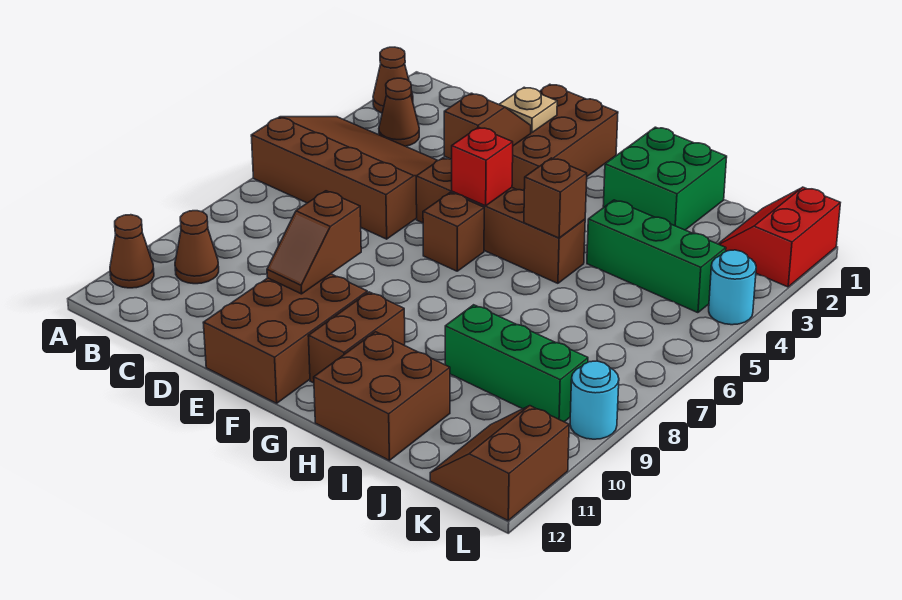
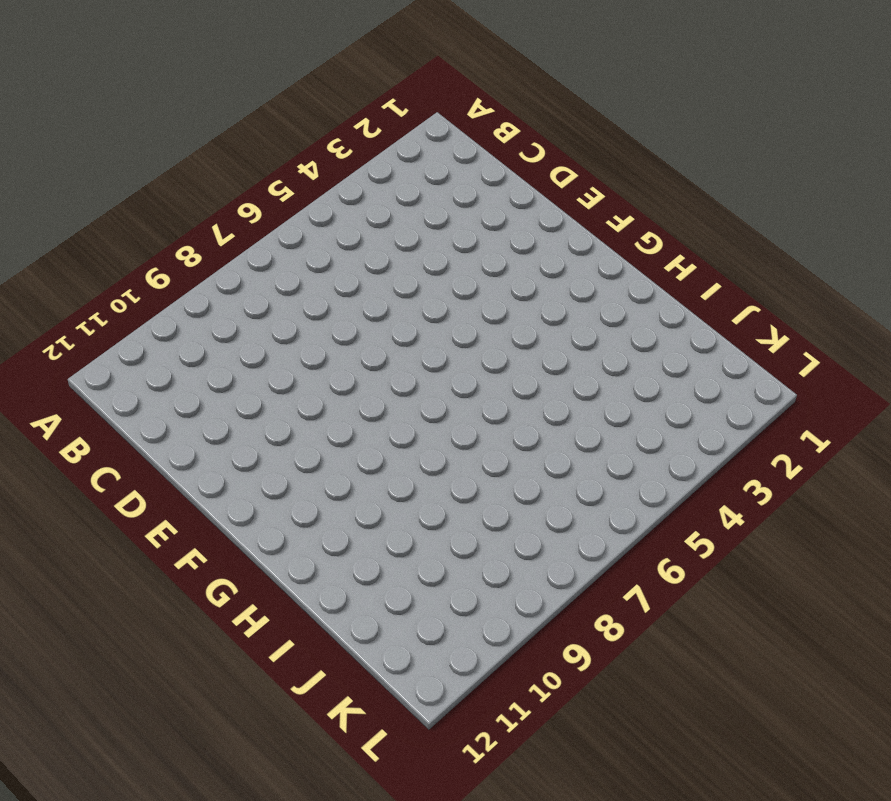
none -> brown 1x1 cone [373,47,413,113]
none -> brown 3x4 slope [251,117,438,239]
none -> brown 1x1 cone [110,215,154,288]

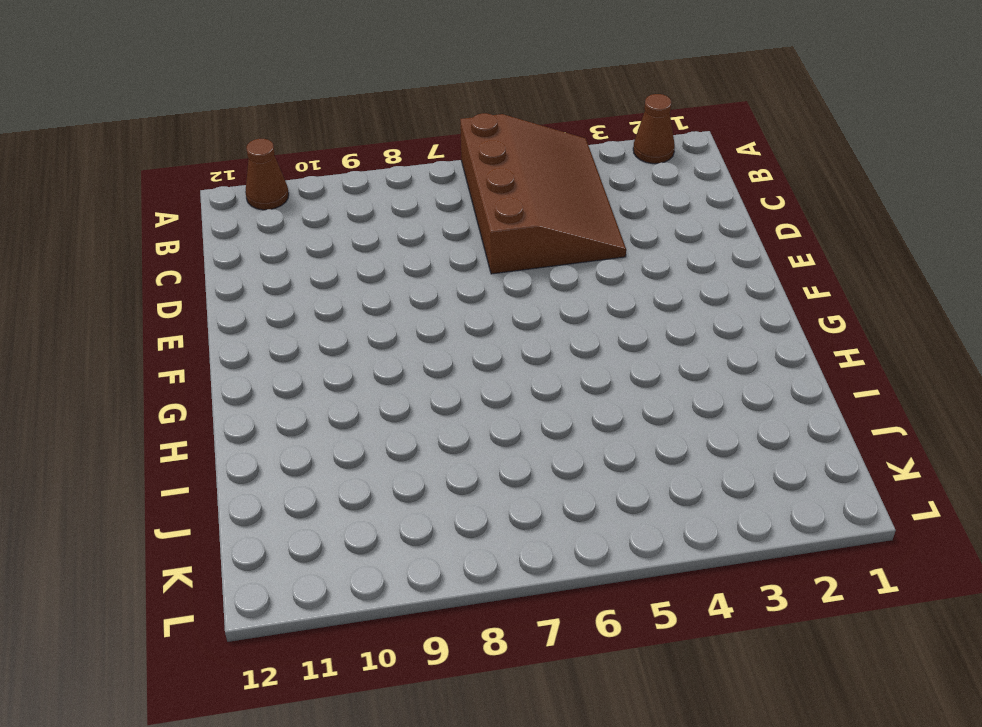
none -> brown 1x1 cone [379,78,419,146]
none -> brown 1x1 cone [175,211,219,284]
none -> brown 2x3 brick [512,84,618,191]

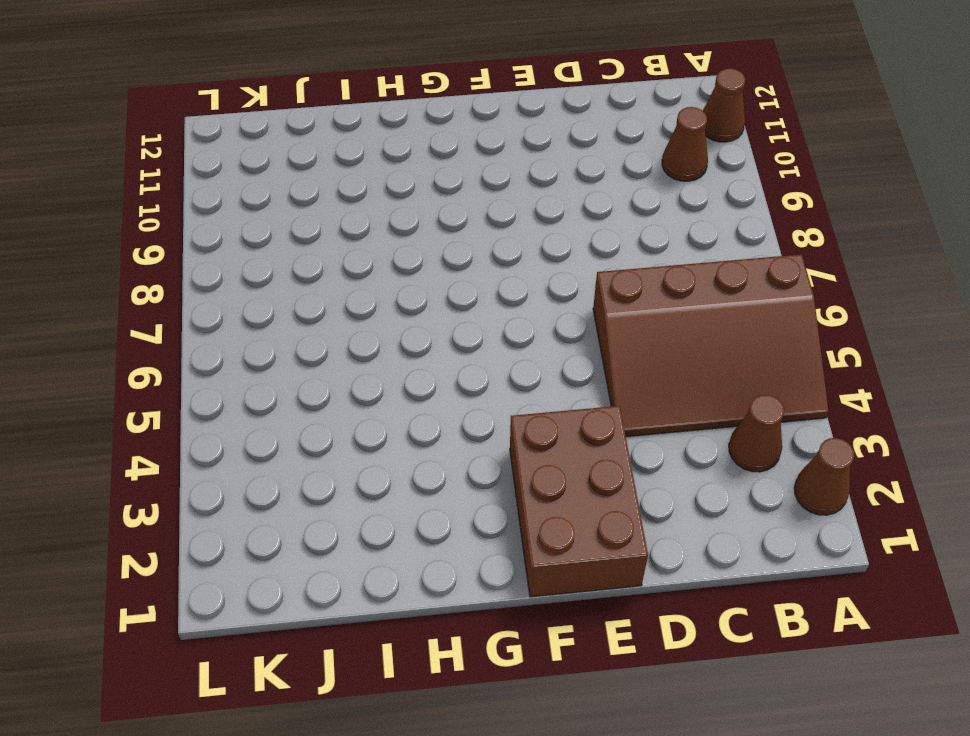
none -> brown 1x4 brick [416,158,585,283]
none -> brown 2x3 brick [203,274,367,403]
none -> brown 1x1 brick [423,193,484,271]

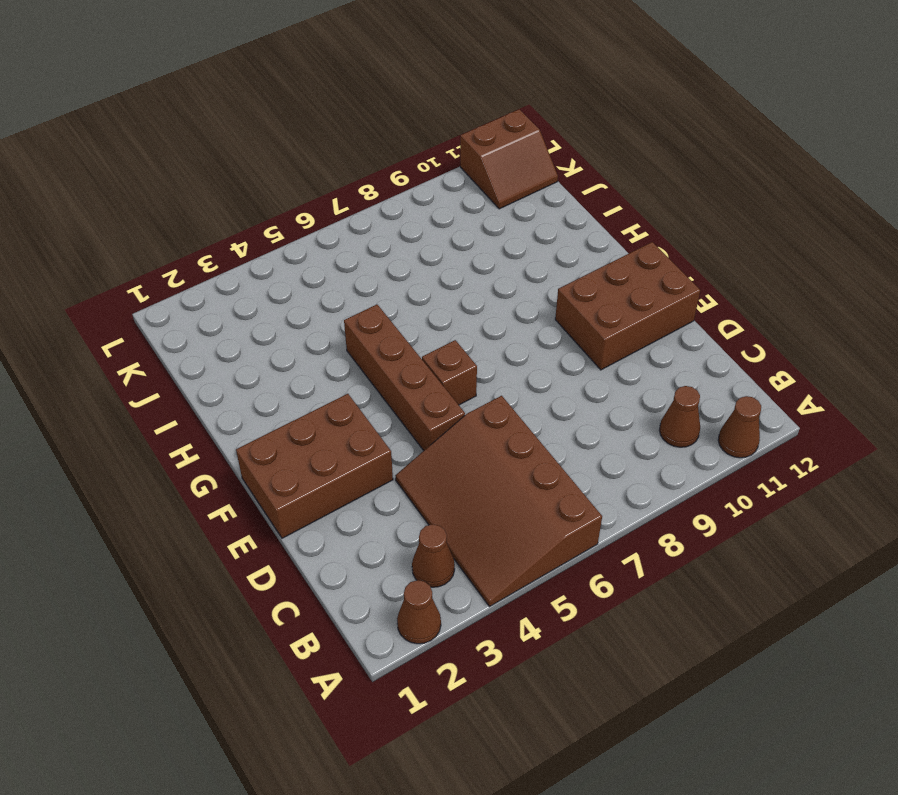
none -> brown 1x2 brick [308,292,405,383]
none -> green 2x2 brick [603,127,727,230]
none -> brown 2x2 brick [314,332,450,460]

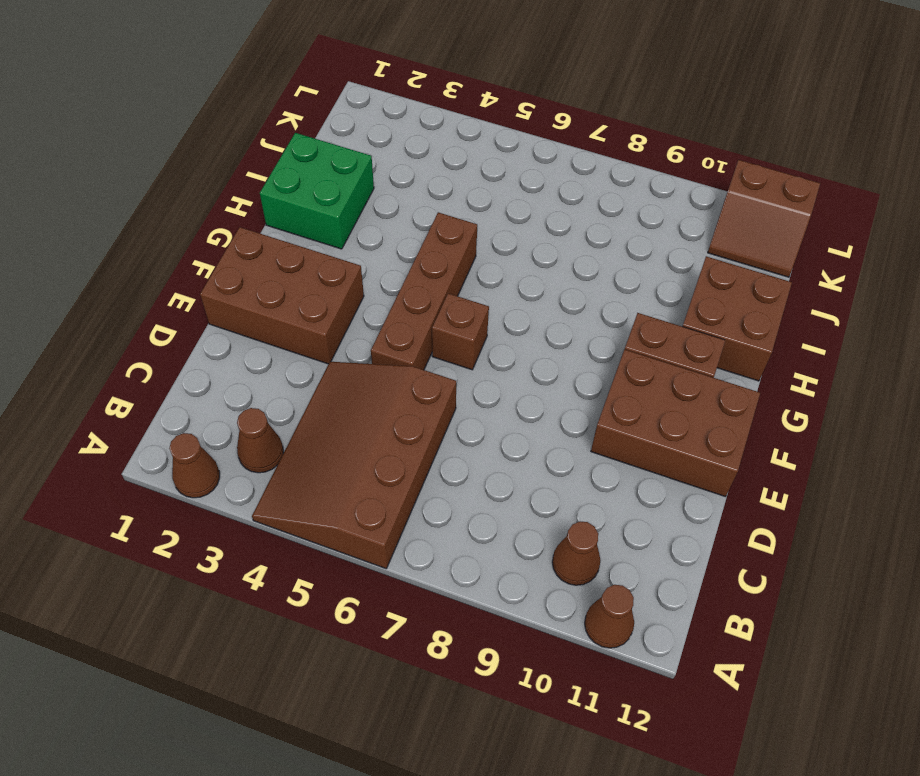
none -> green 1x3 brick [587,200,726,313]
none -> green 1x3 brick [445,305,588,422]
none -> red 2x2 slope [719,187,840,287]

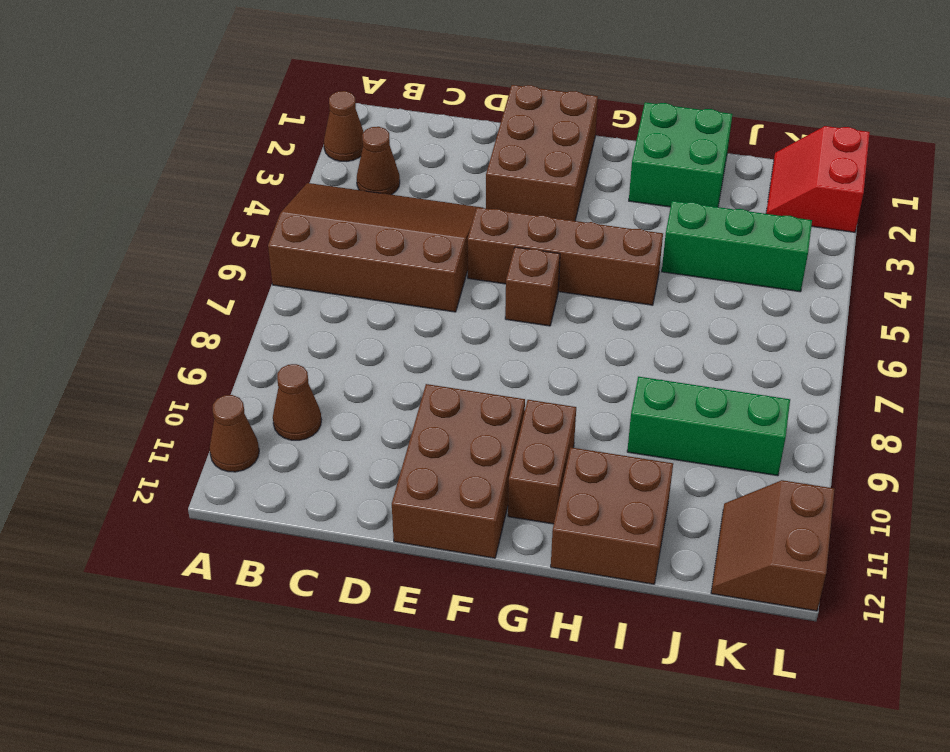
none -> cyan 1x1 round brick [709,250,756,325]
none -> cyan 1x1 round brick [570,361,619,439]
none -> tan 1x1 plate [499,87,557,133]

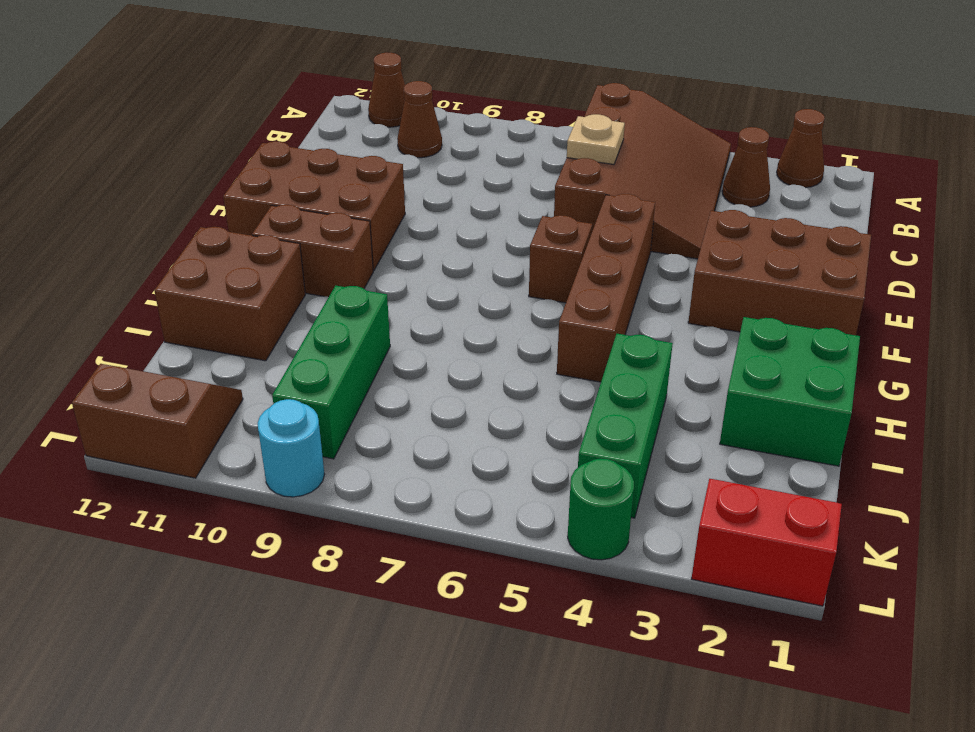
tan 1x1 plate [567,114,625,165] -> tan 1x1 plate moved to [499,87,557,133]
green 1x1 round brick [568,458,634,560] -> cyan 1x1 round brick [709,250,756,325]
none -> brown 1x2 slope [444,93,531,159]
none -> brown 1x2 slope [267,191,361,294]
none -> red 1x1 brick [451,127,513,206]

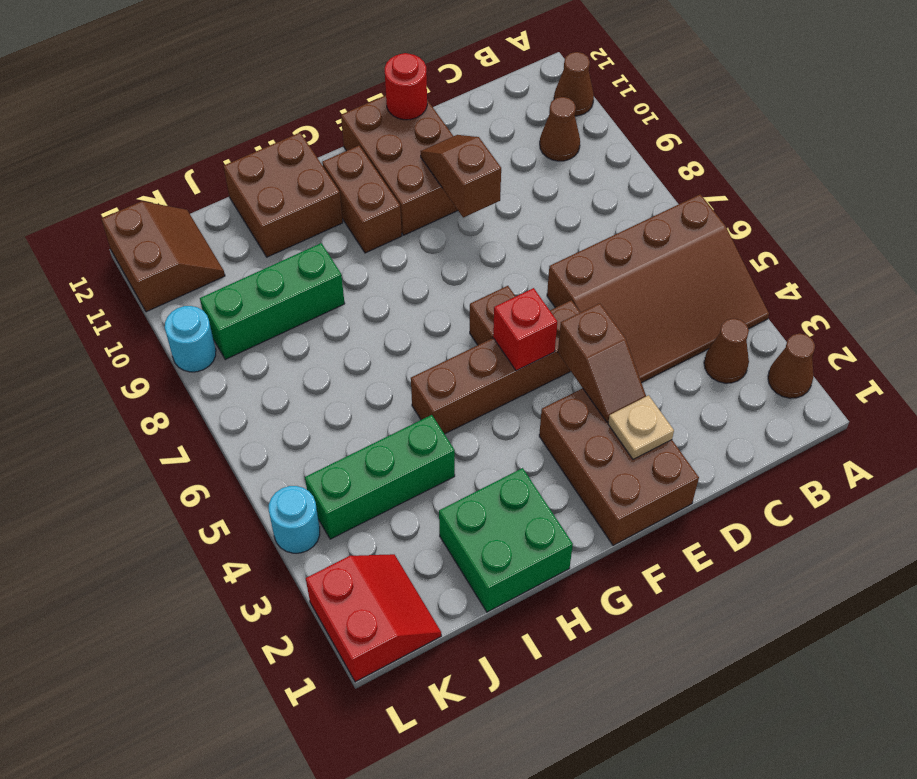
red 1x1 round brick [385,53,427,120] -> none
none -> brown 1x1 brick [524,158,587,238]

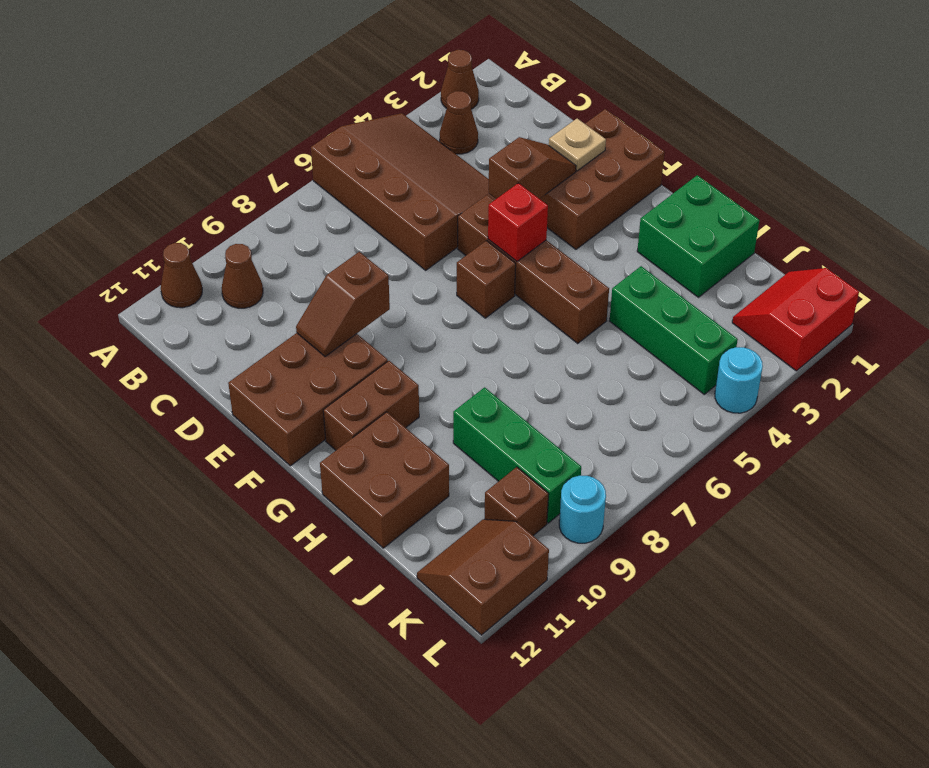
brown 1x1 brick [485,467,549,536] -> brown 1x1 brick moved to [524,158,587,238]

